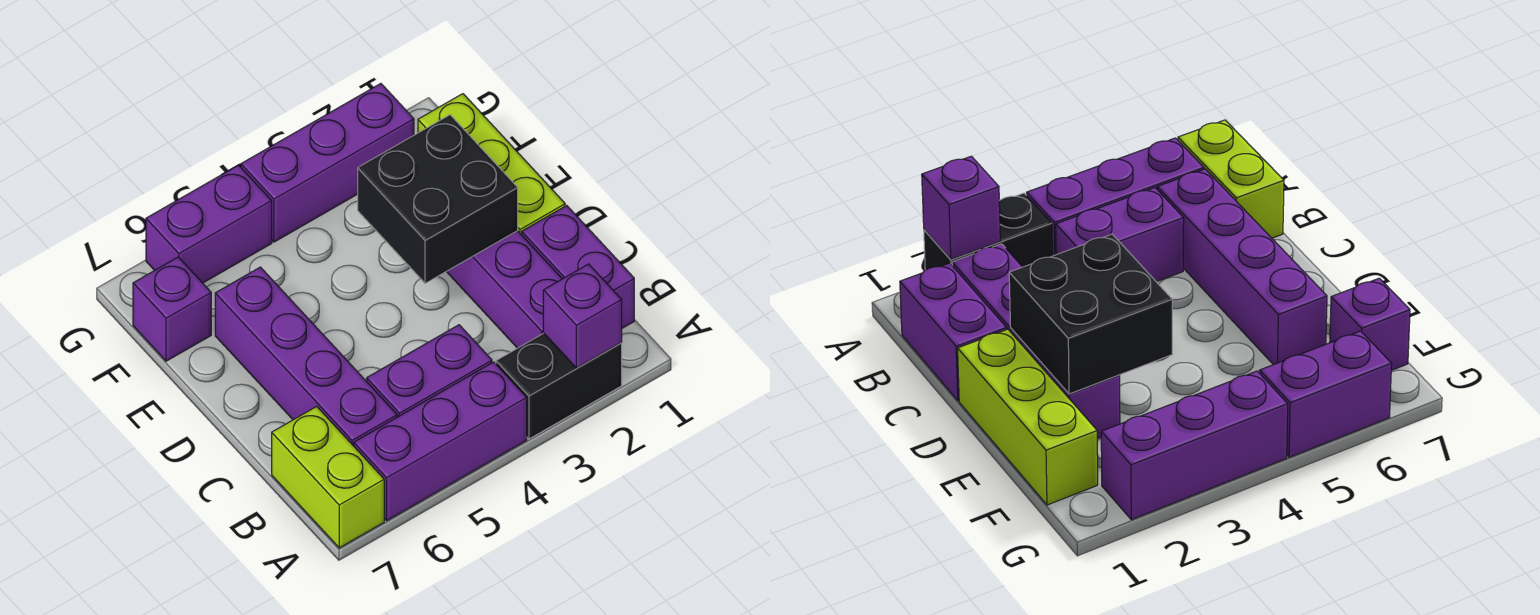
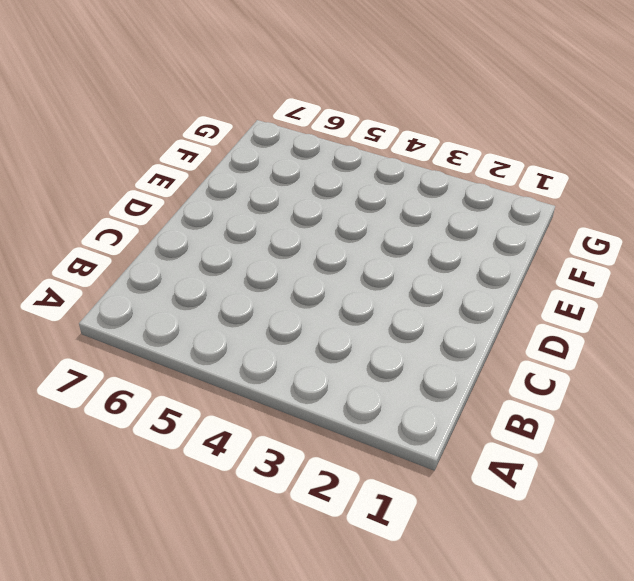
none -> black 1x2 brick [496,333,622,439]
none -> purple 1x3 brick [354,362,527,521]
none -> lime 1x2 brick [272,406,384,548]

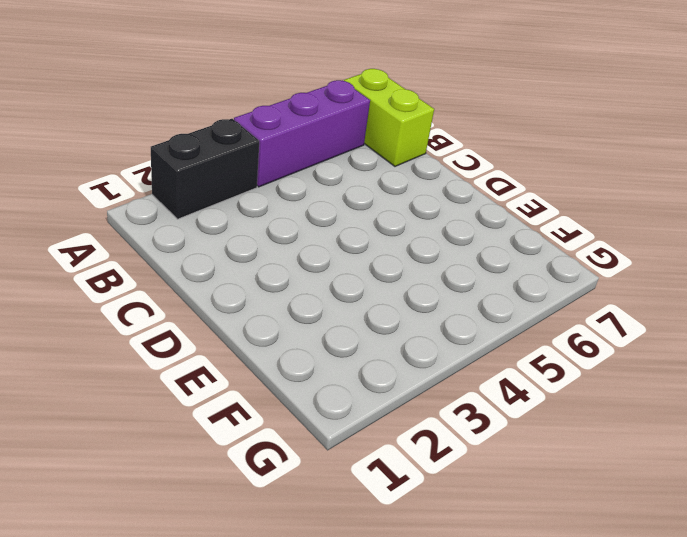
none -> purple 1x2 brick [522,206,634,328]
none -> purple 1x4 brick [447,231,562,348]
none -> purple 1x2 brick [367,325,492,417]

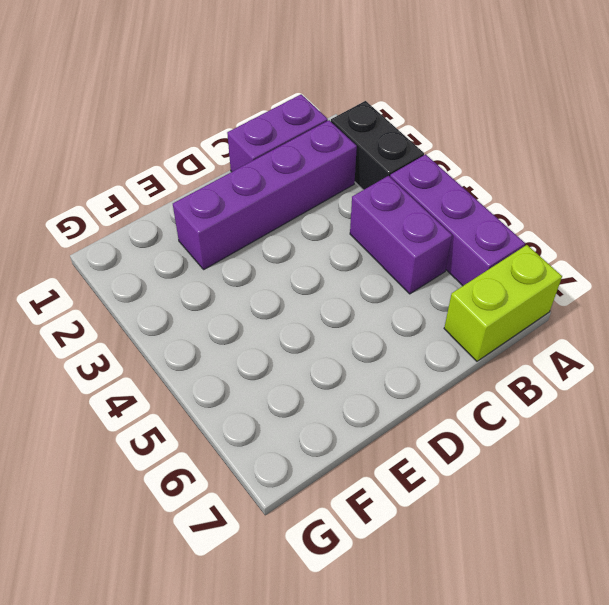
none -> purple 1x4 brick [215,267,397,446]
none -> lime 1x3 brick [418,94,565,235]
none -> purple 1x1 brick [133,257,211,361]

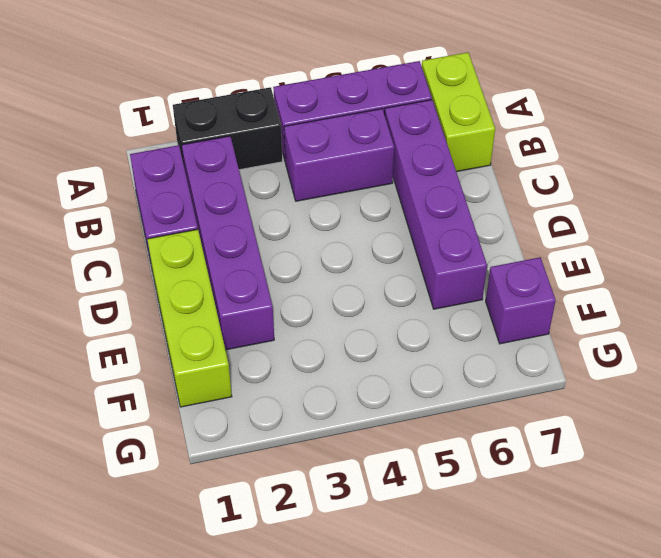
none -> purple 1x3 brick [241,84,414,242]
none -> purple 1x2 brick [146,165,272,283]
none -> purple 1x1 brick [543,264,622,368]

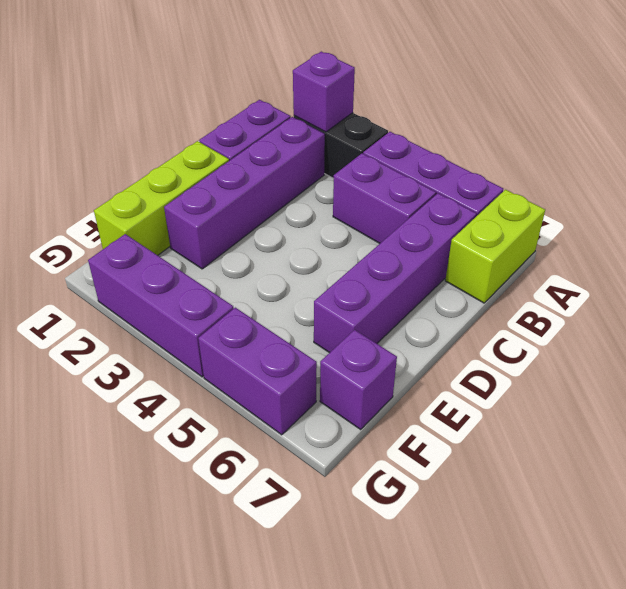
none -> black 2x2 brick [358,115,518,283]

